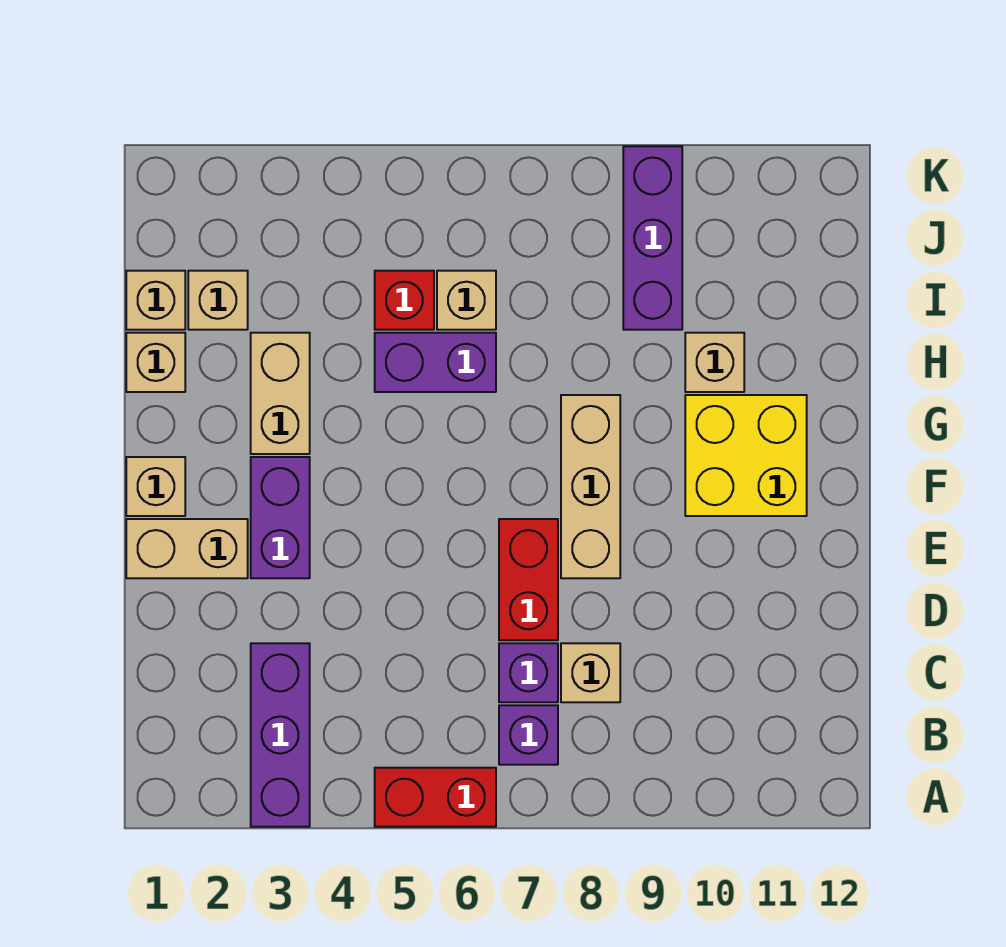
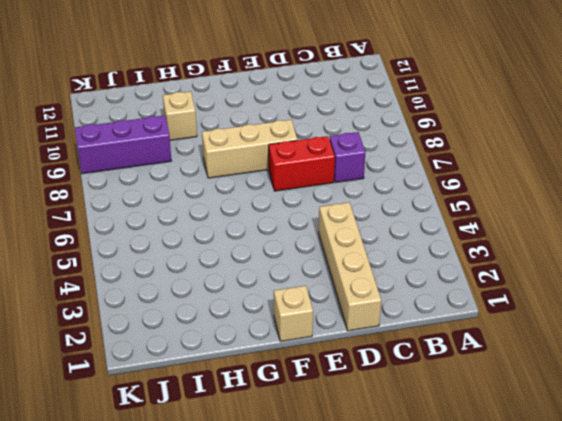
tan 1x4 brick [319,202,381,331] -> none
none -> purple 1x3 brick [251,643,310,827]
none -> red 1x2 brick [375,768,496,827]
none -> purple 1x1 brick [499,705,558,765]

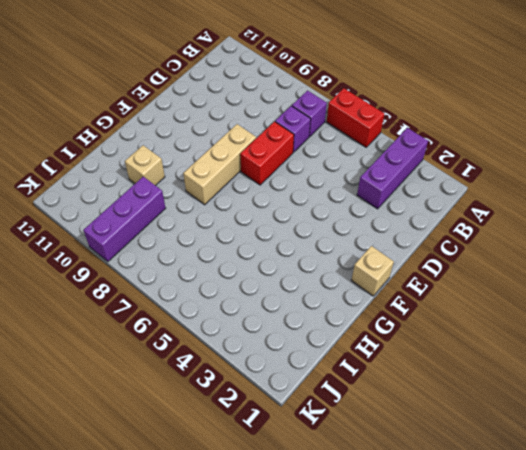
none -> tan 1x1 brick [561,643,620,702]
none -> tan 1x2 brick [126,519,248,578]
none -> purple 1x2 brick [251,457,310,578]

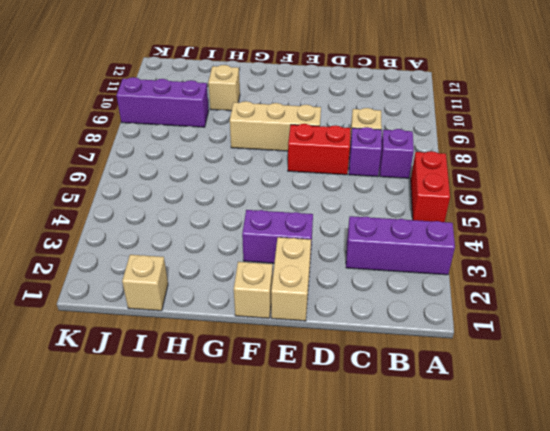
none -> yellow 2x2 brick [685,395,807,516]
none -> tan 1x2 brick [251,333,310,454]
none -> tan 1x1 brick [126,333,185,392]

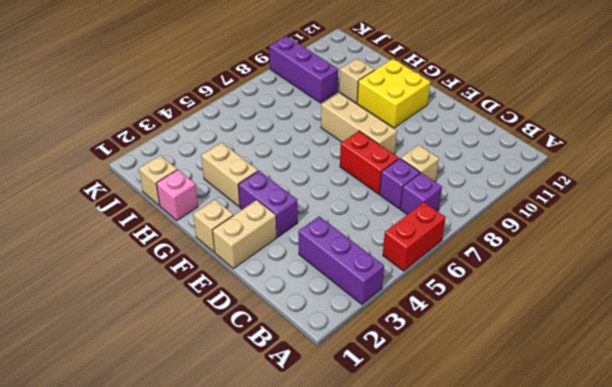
pink 1x1 brick [156,170,198,221] -> tan 1x1 brick [126,333,185,392]
none -> purple 1x2 brick [375,333,496,392]
none -> tan 1x1 brick [188,271,248,330]
none -> red 1x1 brick [375,271,434,330]

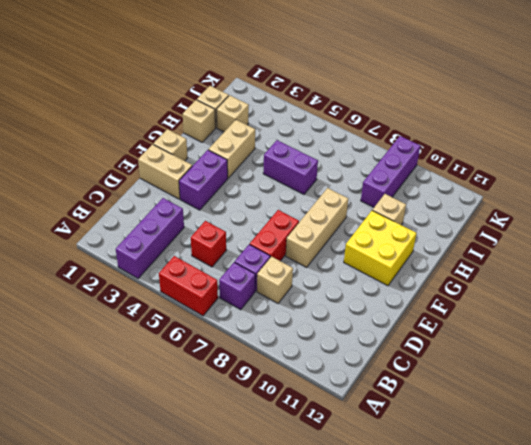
red 1x1 brick [191,221,226,267] -> red 1x1 brick moved to [375,271,434,330]
none -> tan 1x1 brick [437,271,496,330]

